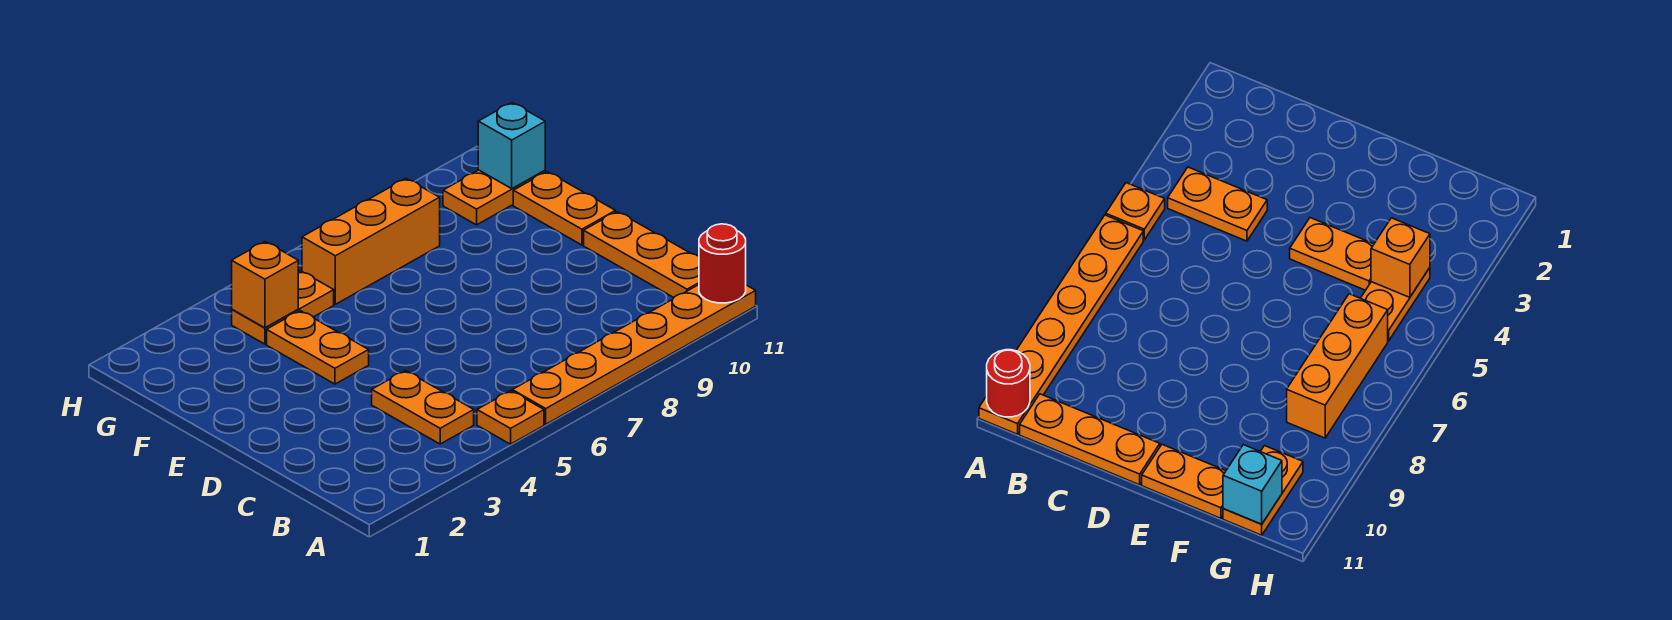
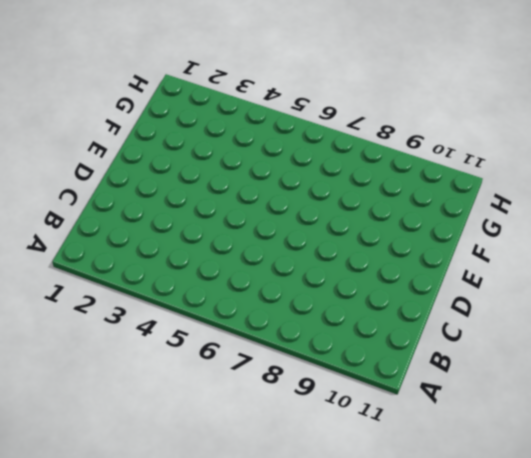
none -> orange 1x1 plate [477,391,544,444]
none -> orange 1x6 plate [512,285,756,424]
none -> orange 1x2 plate [372,371,474,444]

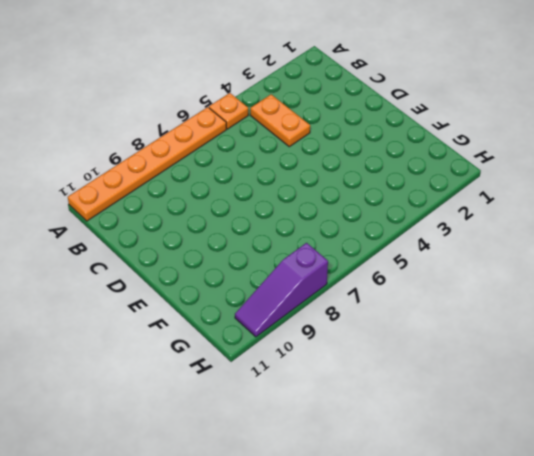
purple 1x3 slope [235,243,328,337] -> none
none -> orange 1x3 plate [584,212,699,297]
none -> orange 1x2 plate [267,311,369,384]
none -> orange 1x2 plate [513,172,615,245]

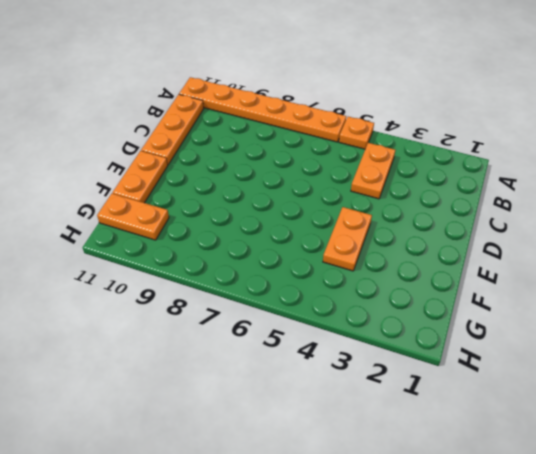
none -> orange 1x2 plate [232,271,334,344]
none -> orange 1x3 brick [302,178,440,304]
none -> red 1x1 round brick [699,224,746,303]

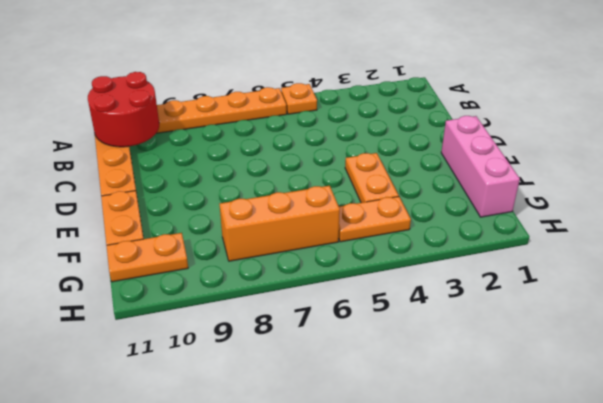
red 2x2 round brick [88,72,159,147] -> red 1x1 round brick [699,224,746,303]
pink 1x3 brick [441,116,520,217] -> none
none -> orange 1x2 plate [372,371,474,444]
none -> orange 1x1 brick [232,242,298,328]
none -> cyan 1x1 brick [478,103,545,188]

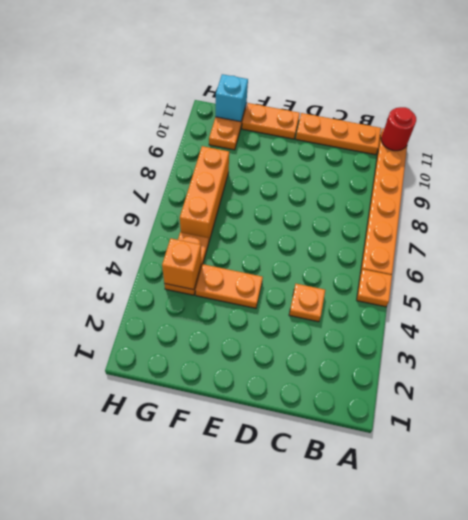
orange 1x1 plate [289,284,325,322] -> orange 1x2 plate [372,371,474,444]

